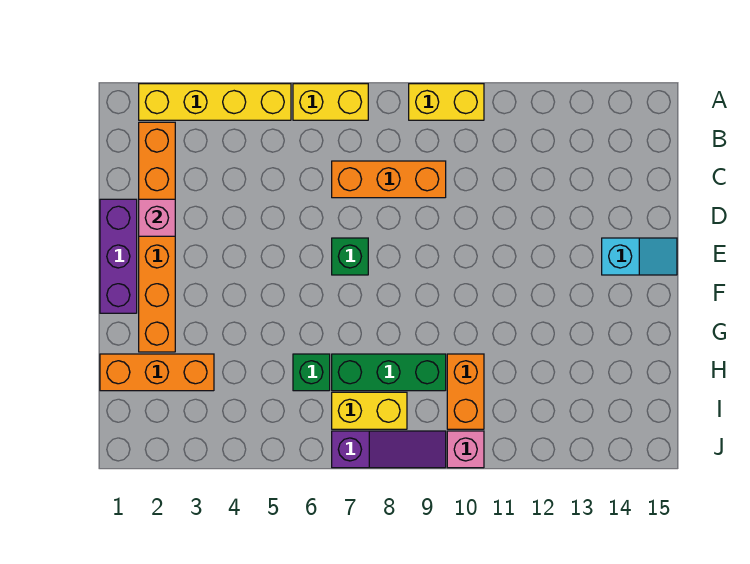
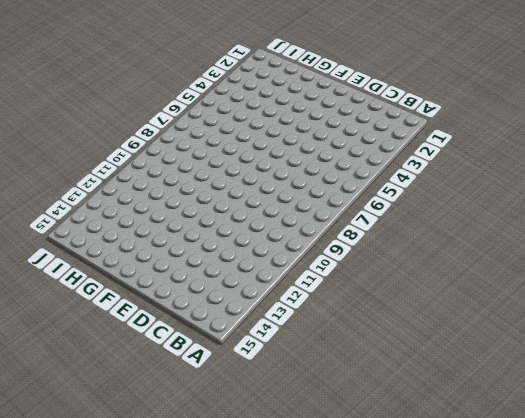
none -> yellow 1x4 brick [139,84,291,120]
none -> yellow 1x2 brick [293,84,368,120]
none -> yellow 1x2 brick [409,84,484,120]

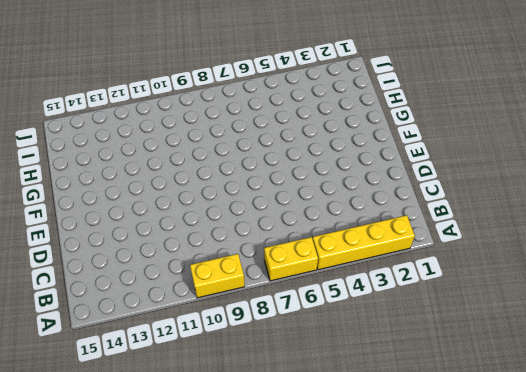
none -> orange 1x6 brick [139,122,175,352]
none -> orange 1x3 brick [332,161,446,198]
none -> purple 1x3 brick [100,199,137,313]

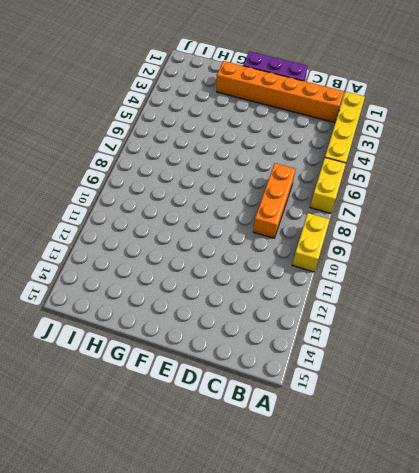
none -> green 1x1 brick [332,238,368,275]
none -> cyan 1x2 slope [602,238,677,275]
none -> orange 1x3 brick [100,354,214,391]

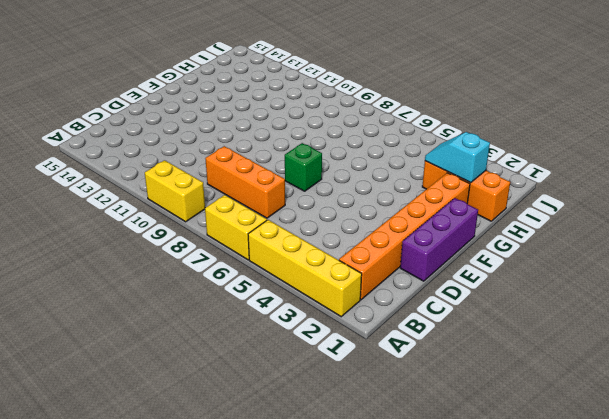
cyan 1x2 slope [425,132,490,183] -> cyan 1x2 slope moved to [602,238,677,275]
none -> green 1x1 brick [293,354,330,391]
none -> green 1x3 brick [332,354,446,391]
none -> orange 1x2 brick [447,354,484,429]

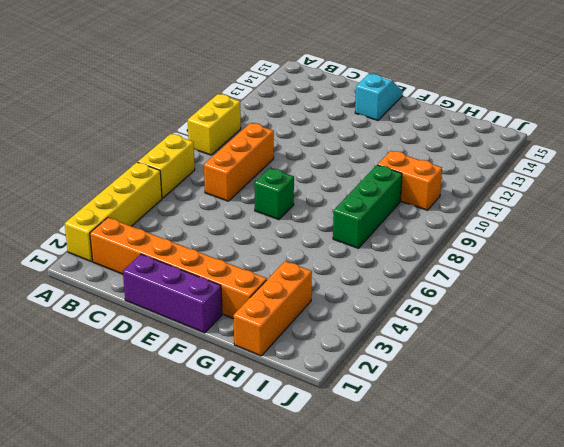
none -> green 1x1 brick [293,354,330,391]
none -> yellow 1x2 brick [332,392,407,429]
none -> purple 1x3 slope [332,431,446,468]

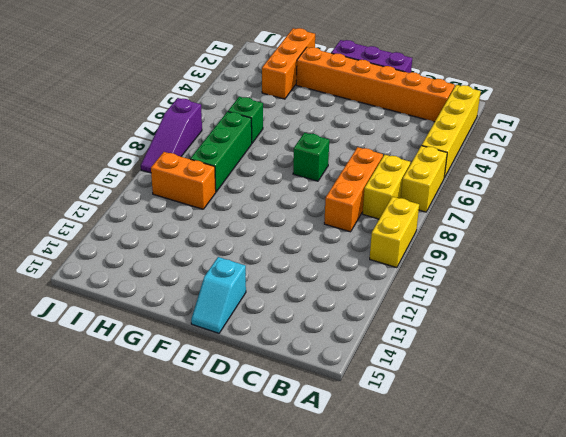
yellow 1x2 brick [363,155,410,219] -> yellow 1x2 brick moved to [332,392,407,429]
none -> pink 1x1 brick [447,431,484,468]
none -> pink 1x1 brick [139,199,175,236]

